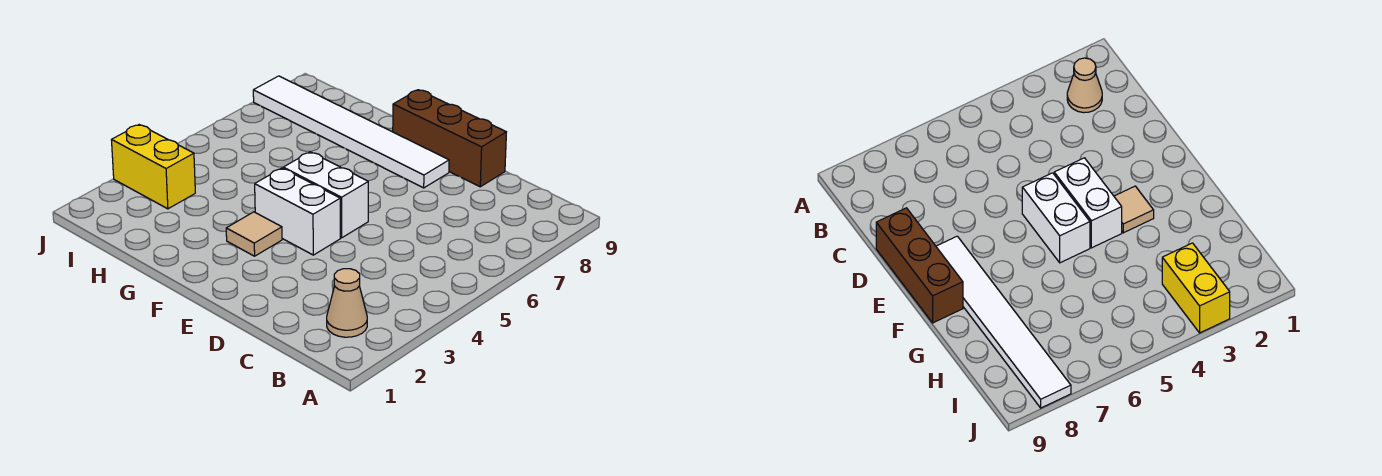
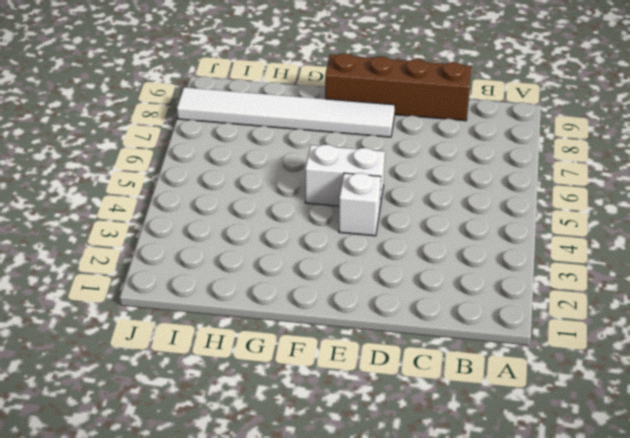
brown 1x4 brick [325,53,471,121] -> brown 1x3 brick [393,90,506,187]
white 1x1 brick [339,173,381,236] -> white 1x2 brick [255,168,340,255]
none -> tan 1x1 cone [327,269,367,337]
none -> tan 1x1 tile [226,212,282,256]

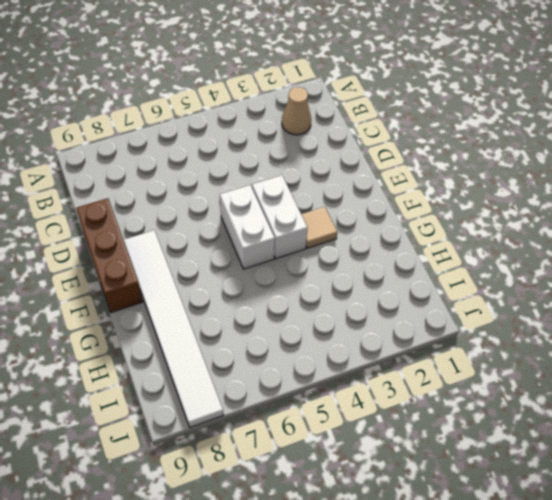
none -> yellow 1x2 brick [112,125,195,209]

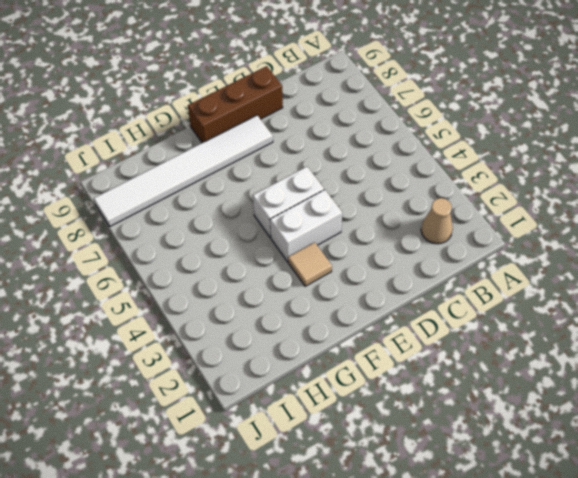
none -> yellow 1x2 brick [112,125,195,209]

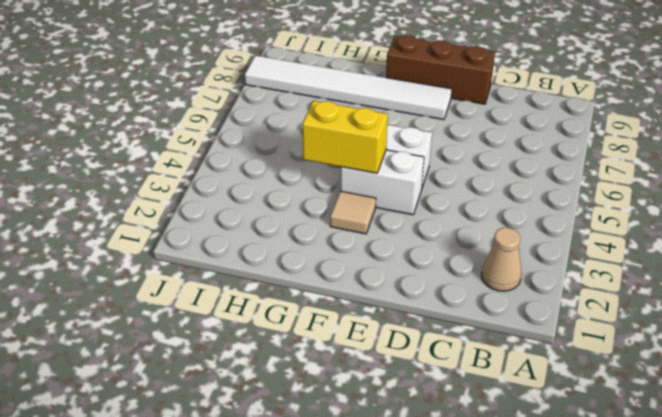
yellow 1x2 brick [302,101,388,173] -> yellow 1x2 brick moved to [112,125,195,209]

